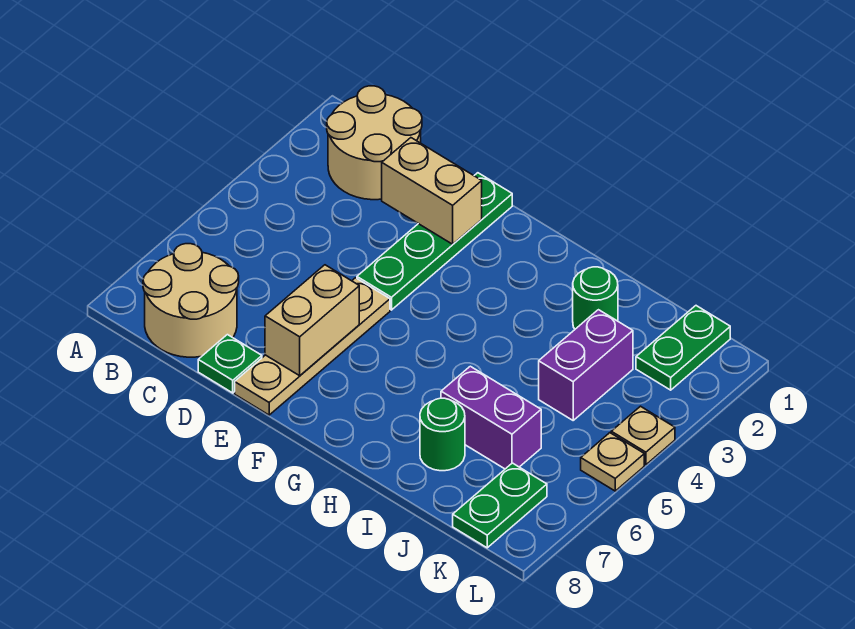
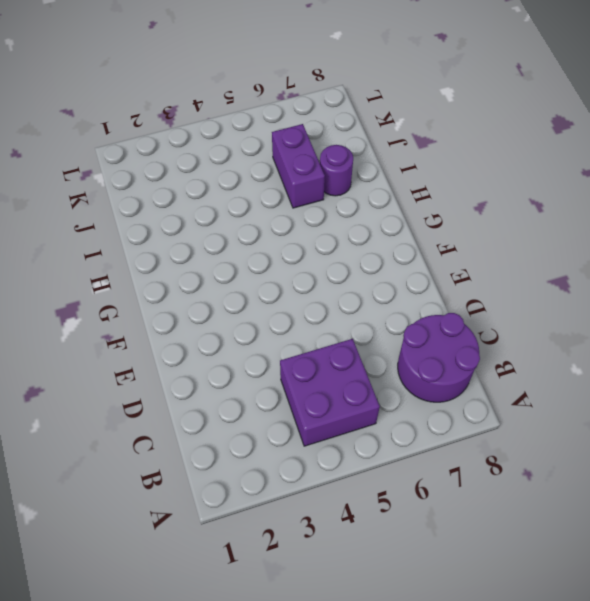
purple 2x2 brick [280,339,380,446] -> none
purple 2x2 round brick [398,313,480,402] -> tan 2x2 round brick [143,244,239,357]
purple 1x1 round brick [320,145,353,196] -> green 1x1 round brick [420,398,465,471]
none -> tan 2x2 round brick [327,86,422,200]
none -> green 1x1 plate [198,335,262,393]
none -> green 1x4 plate [357,173,512,310]

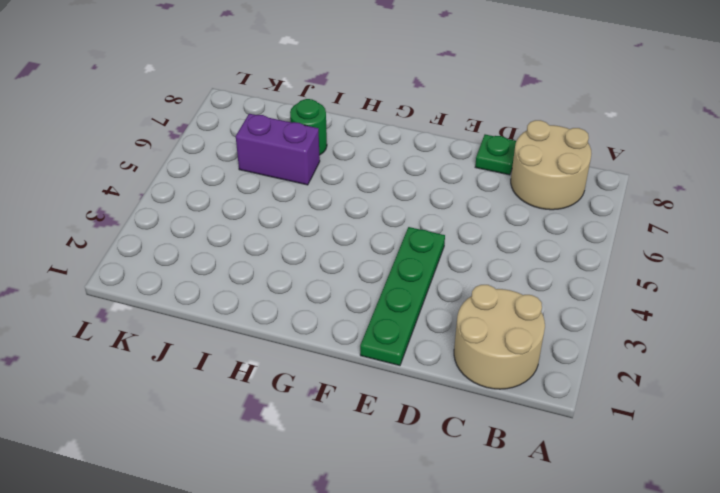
none -> tan 1x4 plate [235,278,390,415]
none -> green 1x1 round brick [573,267,618,329]
none -> purple 1x2 brick [539,310,633,420]

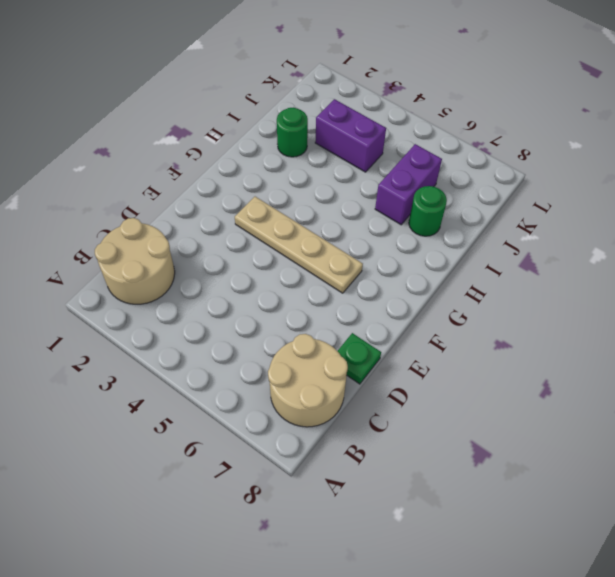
tan 1x4 plate [235,197,363,293] -> tan 1x4 plate moved to [235,278,390,415]
none -> green 1x4 plate [357,173,512,310]
none -> green 1x2 plate [636,306,730,390]
none -> green 1x2 plate [453,463,547,548]

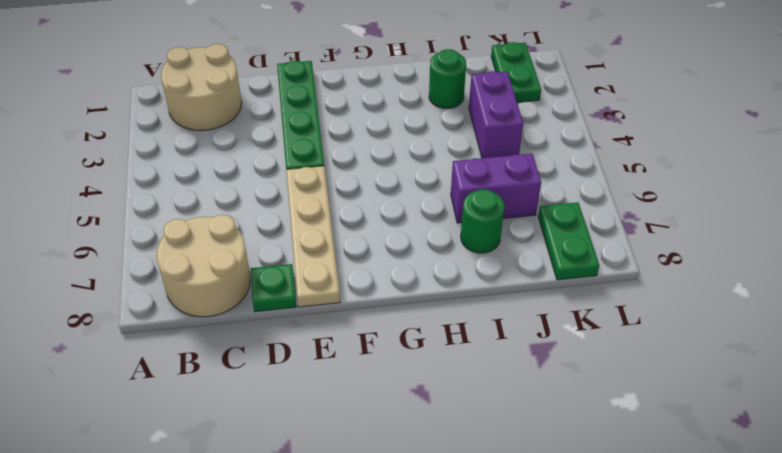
none -> tan 1x1 plate [611,406,675,465]
none -> tan 1x1 plate [581,433,644,491]
none -> tan 1x2 brick [382,138,482,244]

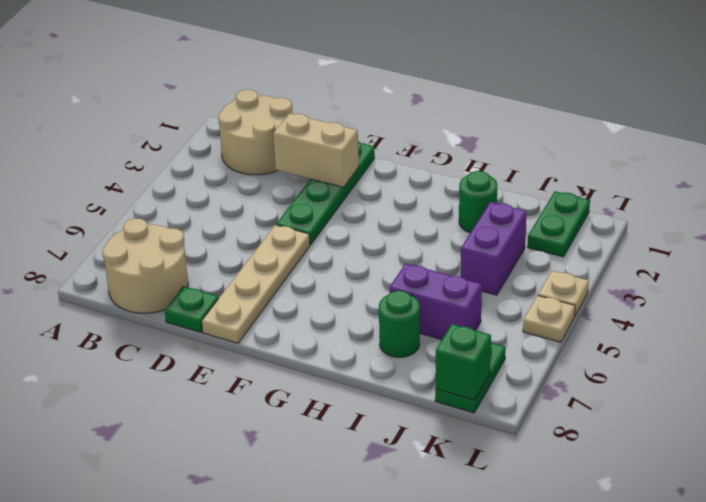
green 1x1 brick [435,324,491,400] -> none
none -> tan 1x2 brick [265,265,359,376]

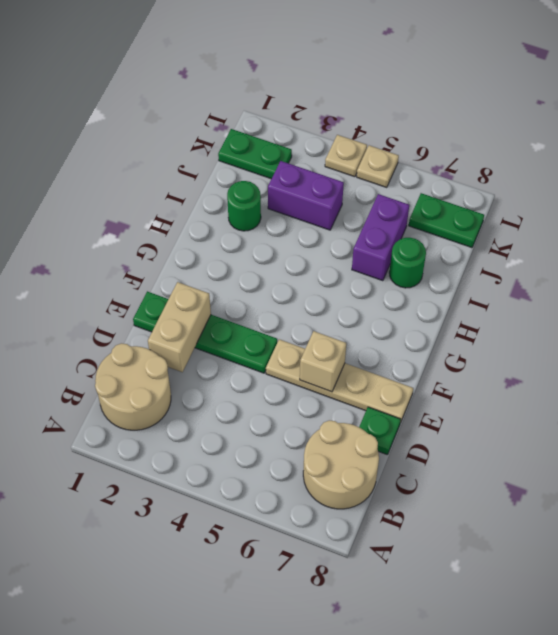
tan 1x1 brick [300,331,346,392] -> tan 1x2 brick [265,265,359,376]

